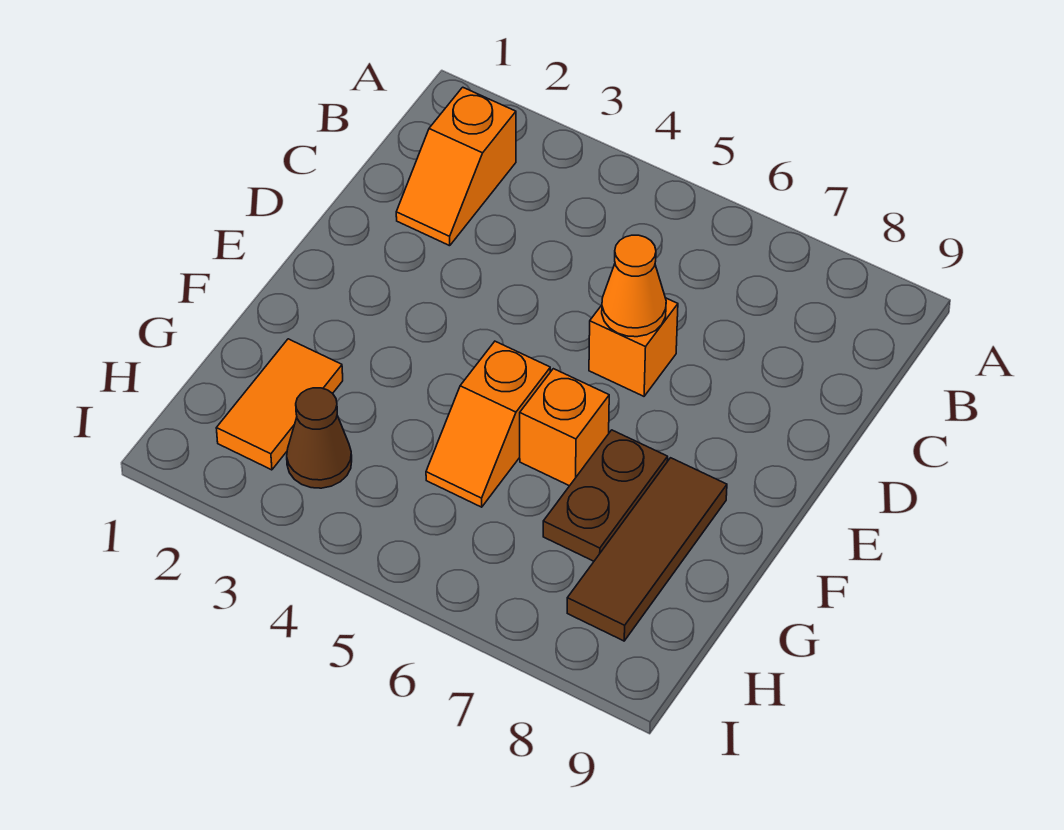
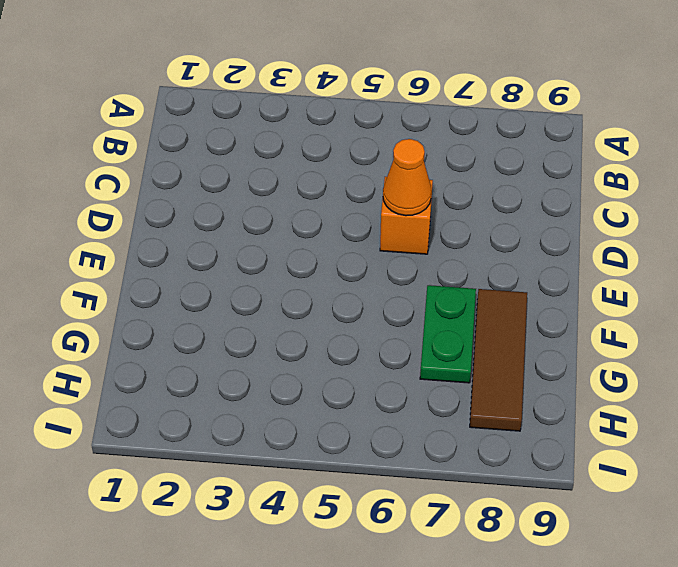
green 1x2 plate [420,285,476,383] -> brown 1x2 plate [543,430,668,561]
none -> orange 1x2 slope [396,87,516,246]
none -> orange 1x2 slope [426,341,550,507]

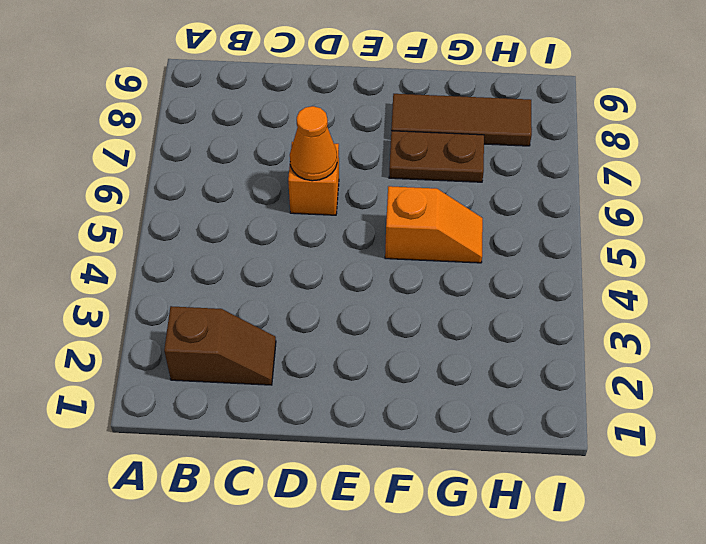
brown 1x2 slope [164,306,276,385] -> orange 1x2 slope [396,87,516,246]
none -> orange 1x1 brick [520,369,609,486]
none -> orange 1x2 tile [216,339,343,470]

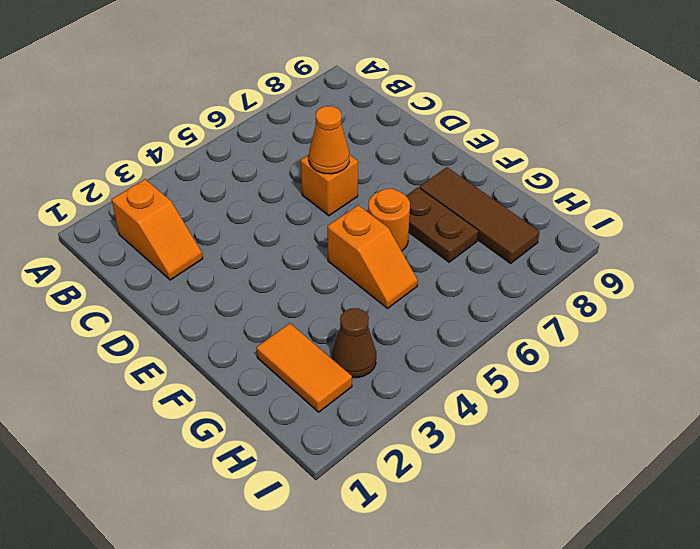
orange 1x1 round brick [368,189,410,251] -> orange 1x1 brick [520,369,609,486]

